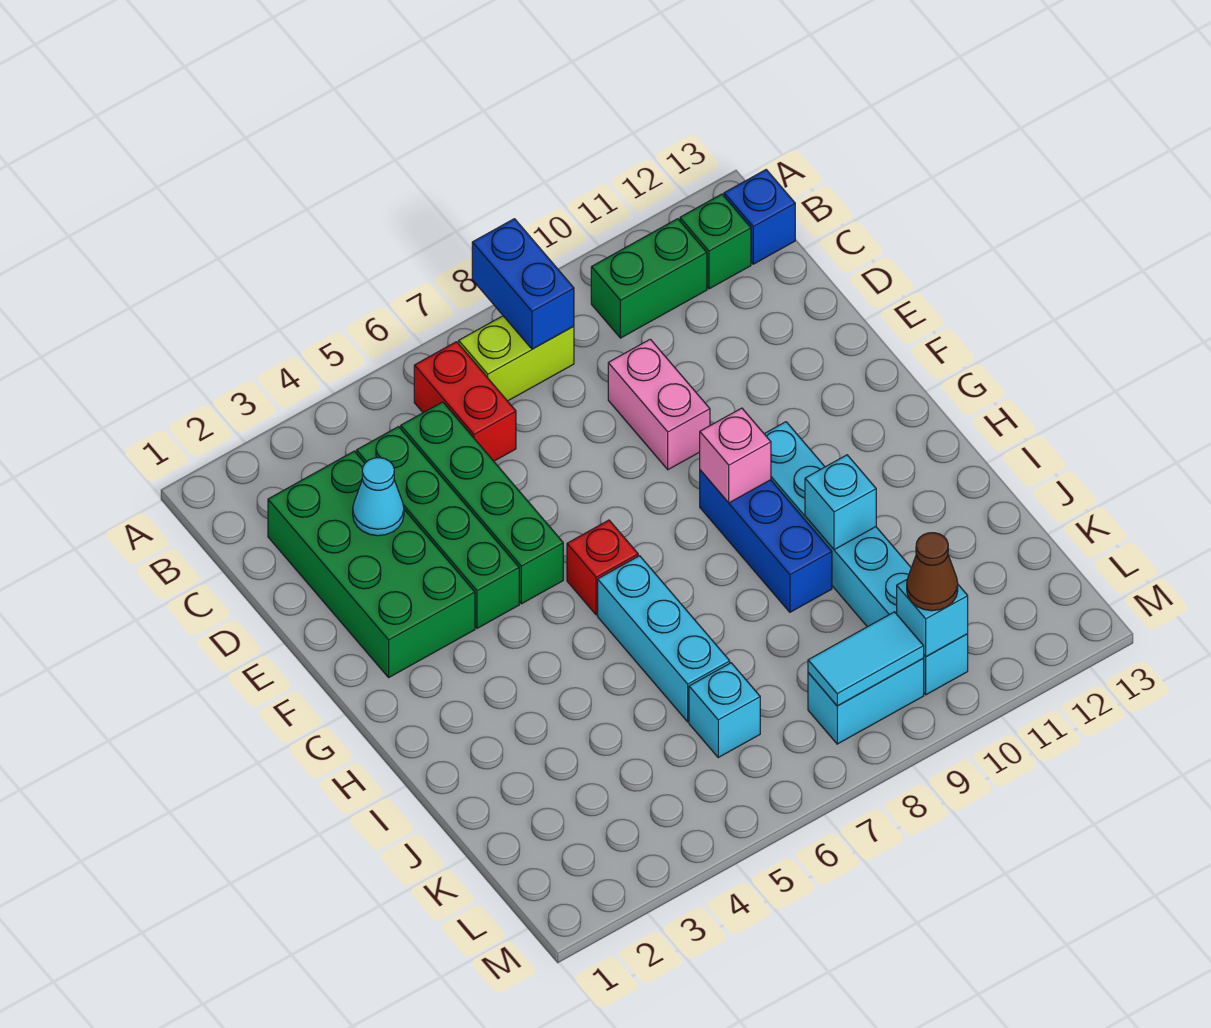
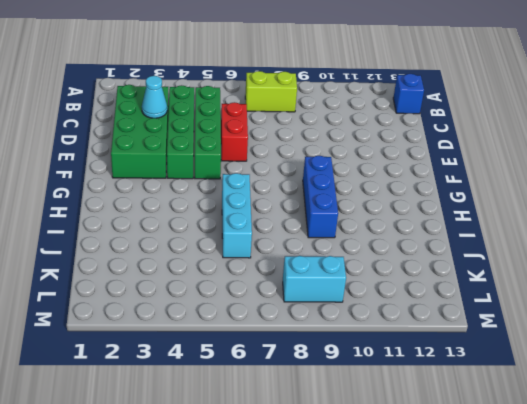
red 1x2 brick [221,102,248,161] -> red 1x2 brick moved to [414,342,516,461]
none -> green 1x2 brick [591,219,707,338]
none -> green 1x1 brick [680,194,751,289]
none -> pink 1x2 brick [608,339,710,470]

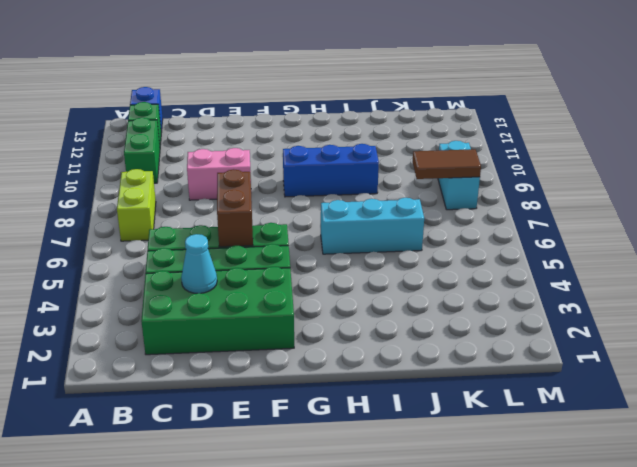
brown 1x2 brick [217,169,253,247] -> none
brown 1x2 tile [413,149,481,179] -> cyan 1x2 tile [808,612,924,706]
none -> red 1x2 brick [414,342,516,461]
none -> red 1x1 brick [567,520,638,615]
none -> cyan 1x6 brick [765,422,968,695]

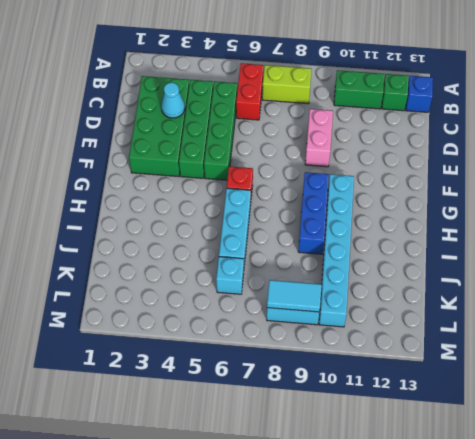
none -> blue 1x2 brick [472,219,574,349]
none -> pink 1x1 brick [700,408,771,503]
none -> cyan 1x1 brick [805,455,876,550]

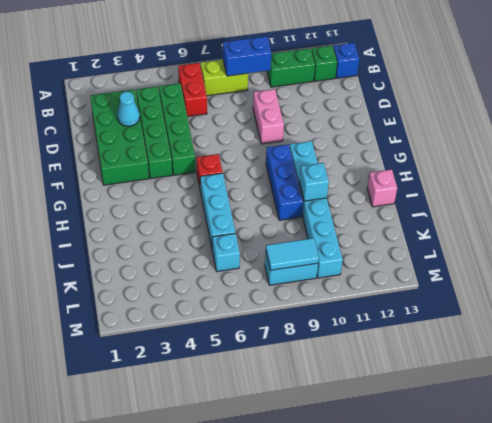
blue 1x2 brick [223,36,272,76] -> blue 1x2 brick turned to [472,219,574,349]
pink 1x1 brick [367,169,397,207] -> pink 1x1 brick moved to [700,408,771,503]
none -> cyan 1x1 brick [897,580,968,657]
none -> brown 1x1 cone [907,533,958,611]

